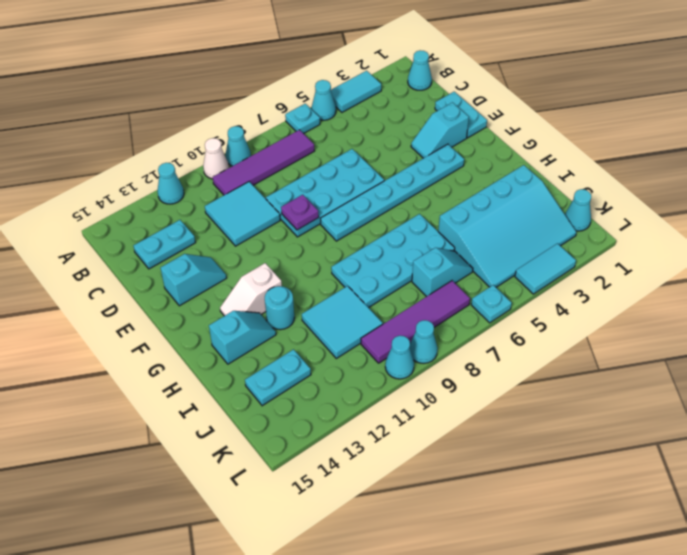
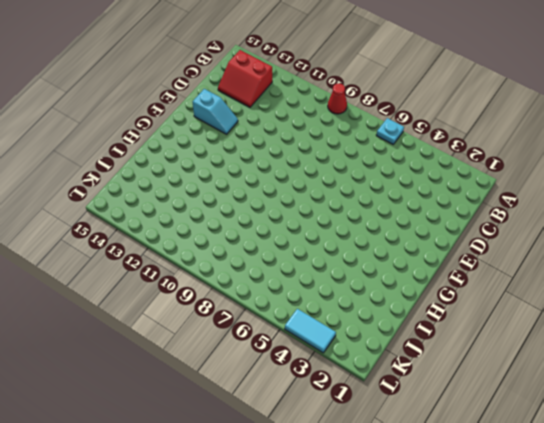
red 1x1 cone [328,83,347,114] -> cyan 1x1 cone [226,126,251,166]
red 2x2 slope [218,50,272,107] -> cyan 1x2 plate [133,220,196,269]
none -> cyan 1x2 tile [331,71,381,112]
none -> cyan 1x1 cone [311,80,336,120]
none -> white 1x1 cone [203,138,229,179]
none -> cyan 1x1 cone [158,163,184,204]

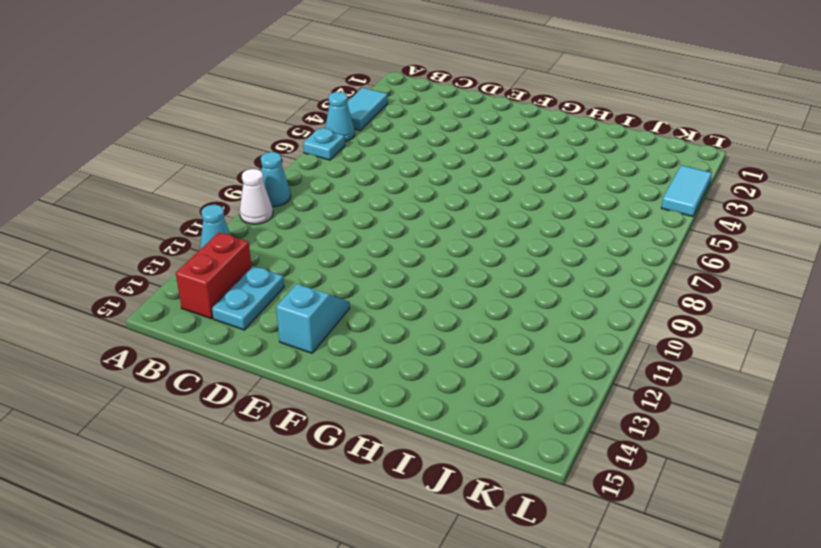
red 1x2 brick [176,232,252,319] -> none
none -> cyan 1x1 cone [408,50,432,90]
none -> purple 1x4 tile [213,130,314,195]
none -> cyan 2x2 tile [205,182,280,246]
none -> cyan 1x2 plate [435,92,487,138]

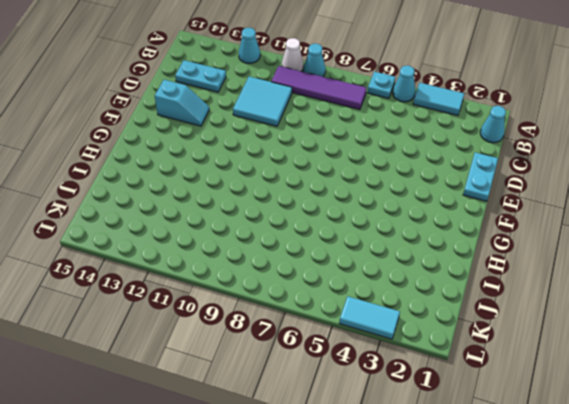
none -> cyan 2x4 plate [266,149,384,237]
none -> cyan 1x2 slope [411,102,469,158]
none -> cyan 1x6 plate [320,144,464,241]
none -> white 1x2 slope [220,263,282,316]

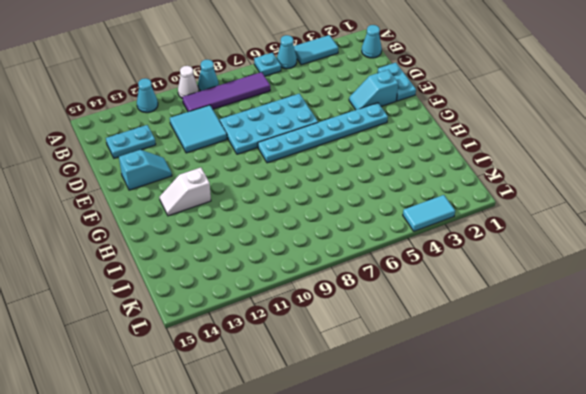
none -> cyan 2x4 plate [331,214,455,308]
none -> cyan 1x1 round brick [265,286,294,330]
none -> cyan 1x2 slope [209,311,276,364]
none -> cyan 3x4 slope [438,165,576,287]

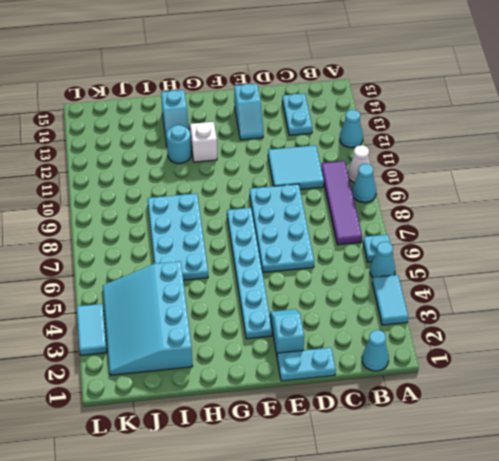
none -> cyan 2x2 tile [302,286,383,358]
none -> cyan 1x2 slope [412,248,473,297]
none -> cyan 1x2 plate [245,349,311,406]
none -> cyan 1x1 cone [565,189,591,231]

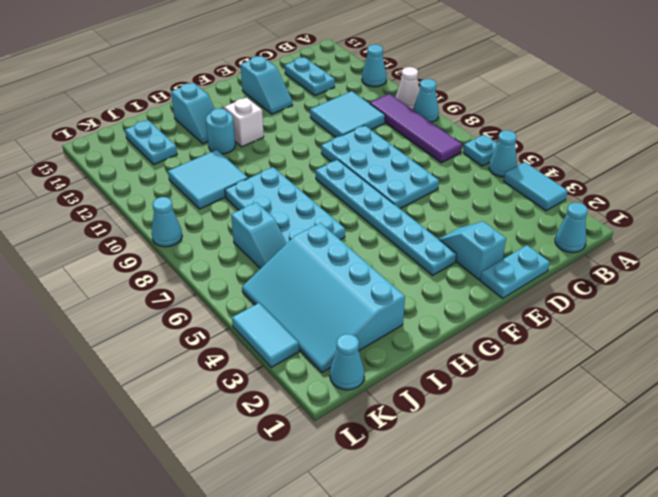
none -> purple 1x4 tile [361,281,470,363]
none -> cyan 1x1 plate [471,285,512,323]
none -> cyan 1x1 cone [385,336,414,379]
none -> purple 1x1 plate [281,195,319,230]

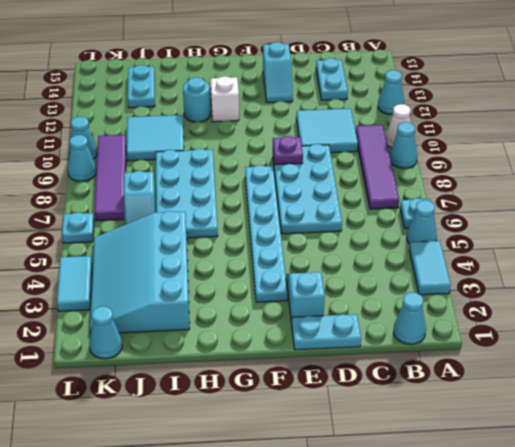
none -> cyan 1x2 slope [209,311,276,364]

